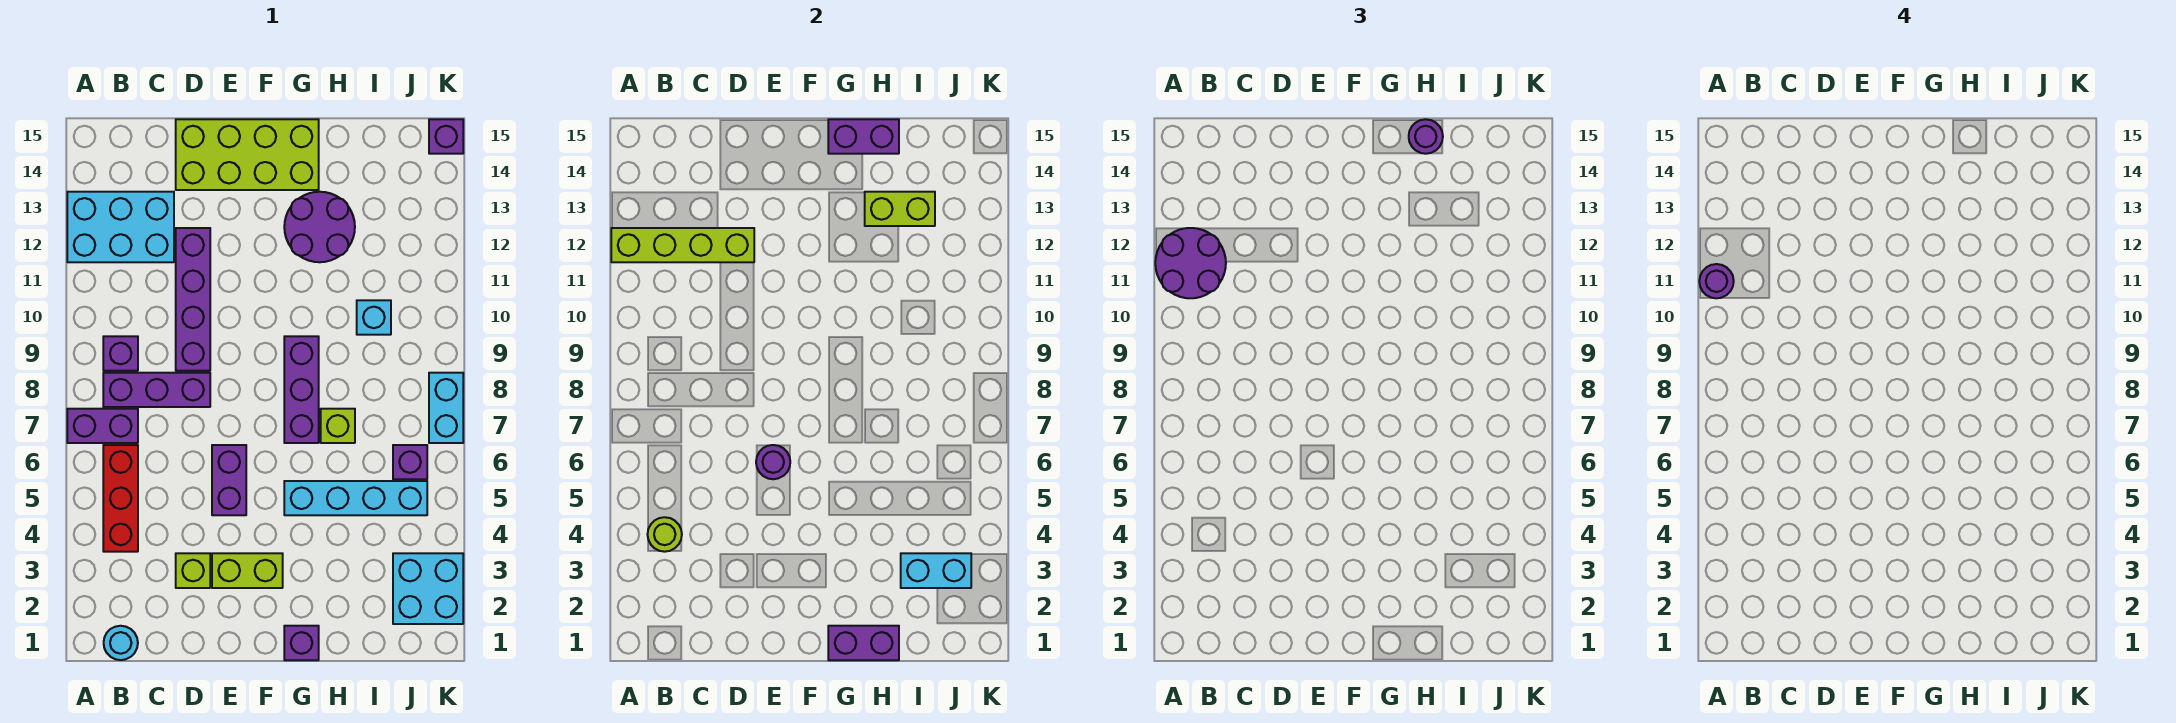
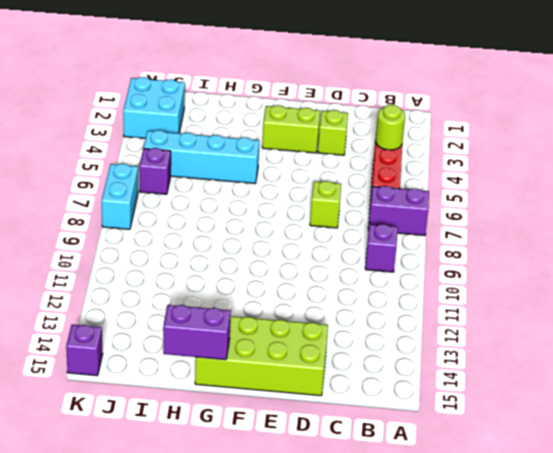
lime 1x1 brick [310,181,341,228] -> lime 1x1 brick moved to [321,409,355,443]
none -> cyan 2x3 brick [67,192,174,262]
none -> cyan 1x1 round brick [104,626,138,660]
none -> purple 1x3 brick [103,373,210,407]
none -> purple 1x4 brick [176,228,210,371]

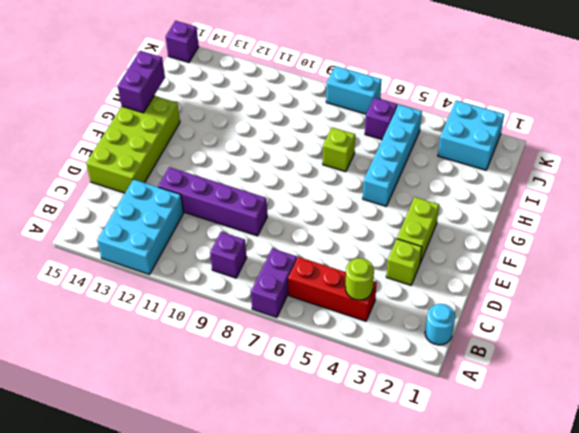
none -> purple 1x3 brick [103,373,210,407]
none -> purple 1x2 brick [212,445,246,515]
none -> purple 1x1 brick [284,626,319,660]
none -> purple 1x3 brick [284,336,319,443]

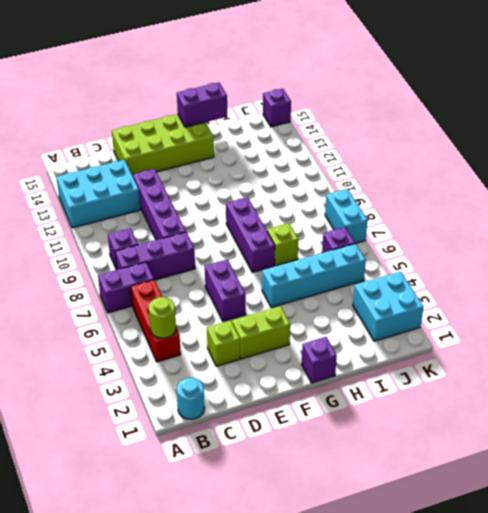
none -> purple 2x2 round brick [284,192,355,262]
none -> cyan 1x1 brick [357,300,391,335]
none -> lime 1x4 brick [611,228,754,262]
none -> purple 1x1 round brick [756,445,790,479]

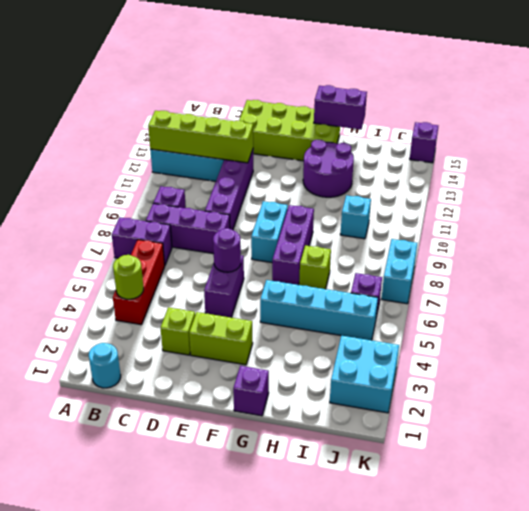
cyan 1x2 brick [251,201,288,263] -> cyan 1x2 brick turned to [901,553,971,588]
none -> purple 1x2 brick [828,626,899,660]
none -> lime 1x2 brick [865,192,935,226]
none -> purple 2x2 round brick [1155,228,1226,298]
none -> purple 1x1 round brick [1409,119,1443,154]

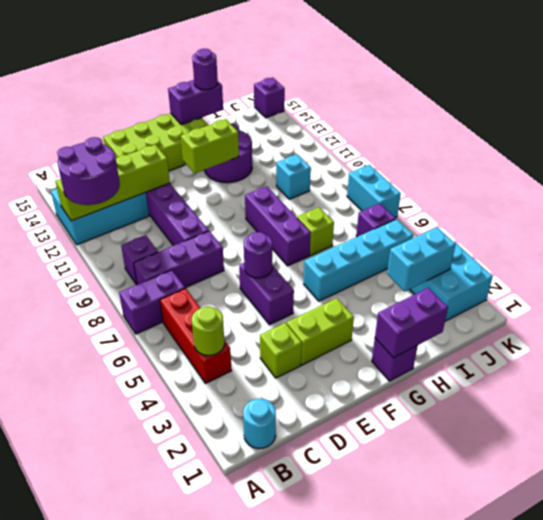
lime 1x2 brick [181,119,239,173] -> lime 1x2 brick moved to [865,192,935,226]
none -> purple 1x1 round brick [1699,264,1734,298]

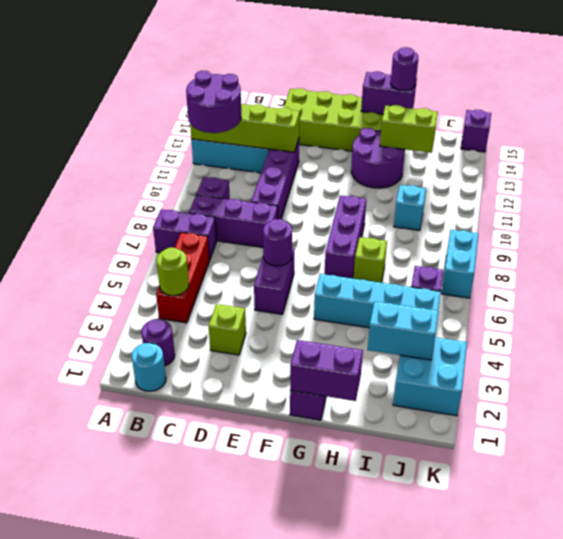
purple 1x1 round brick [141,319,175,366] -> purple 1x1 round brick moved to [1699,264,1734,298]
none -> lime 1x2 brick [212,553,283,588]

